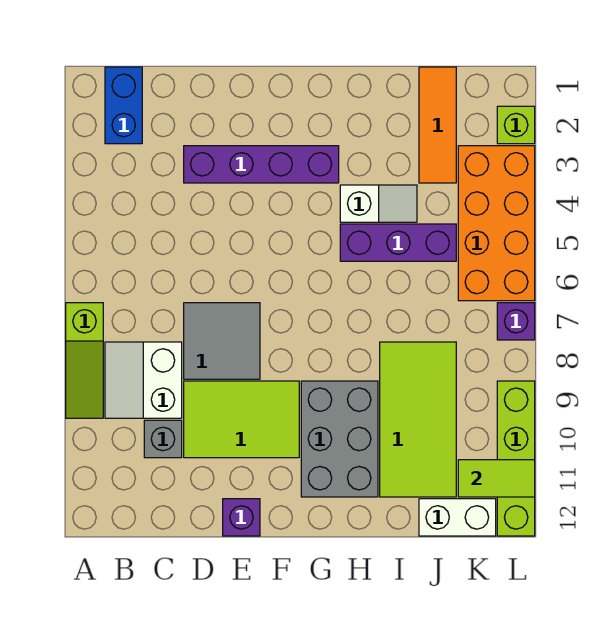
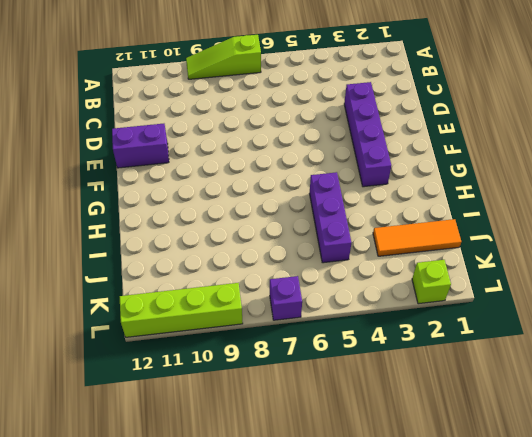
purple 1x2 brick [112,124,169,168] -> purple 1x1 brick [223,499,260,536]
none -> blue 1x2 brick [105,67,142,144]
none -> white 2x2 slope [105,342,182,418]
none -> grey 1x1 brick [144,420,182,458]

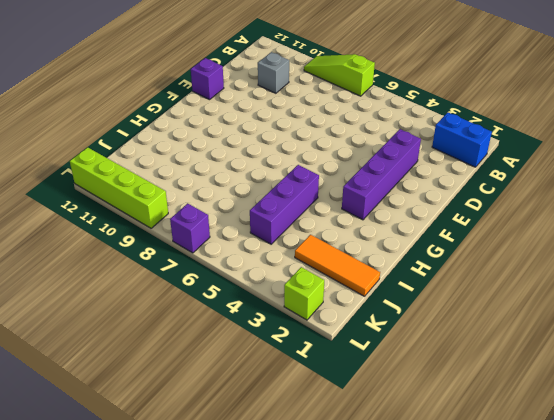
none -> white 2x2 slope [105,342,182,418]
none -> grey 2x2 tile [184,303,260,379]
none -> lime 2x3 tile [184,381,299,458]

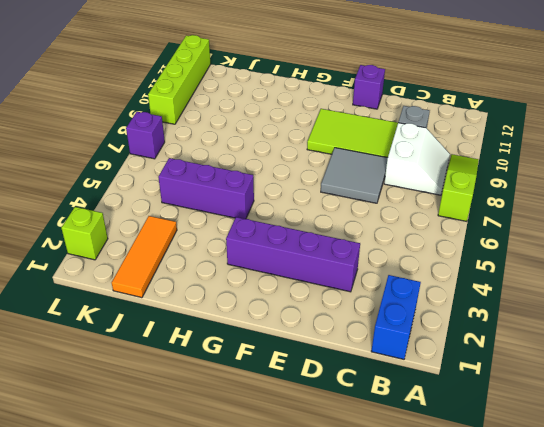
none -> grey 2x3 brick [301,381,378,497]
none -> white 1x2 slope [340,185,417,222]
none -> lime 2x4 tile [380,342,456,497]

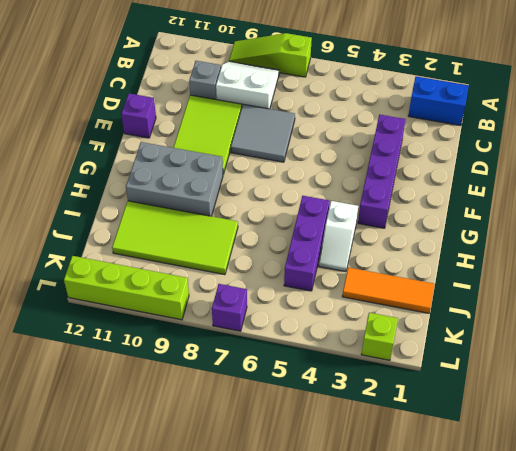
none -> white 1x2 brick [419,499,496,536]
none -> orange 2x4 brick [458,146,535,301]
none -> lime 1x2 tile [458,460,535,497]

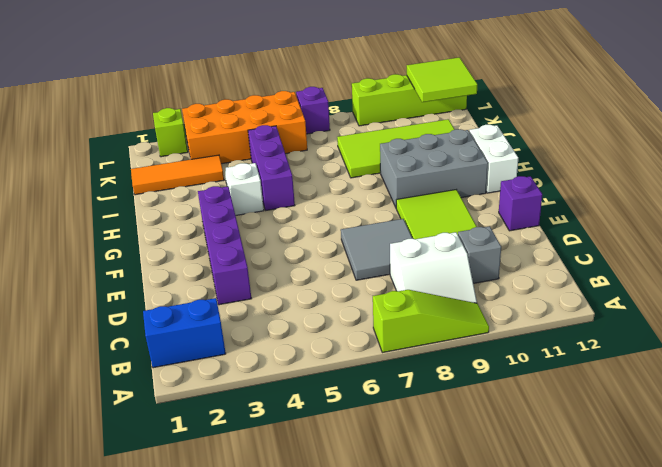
white 1x2 brick [469,125,518,193] -> white 1x2 brick moved to [419,499,496,536]
lime 2x2 tile [407,57,477,102] -> lime 1x2 tile [458,460,535,497]

